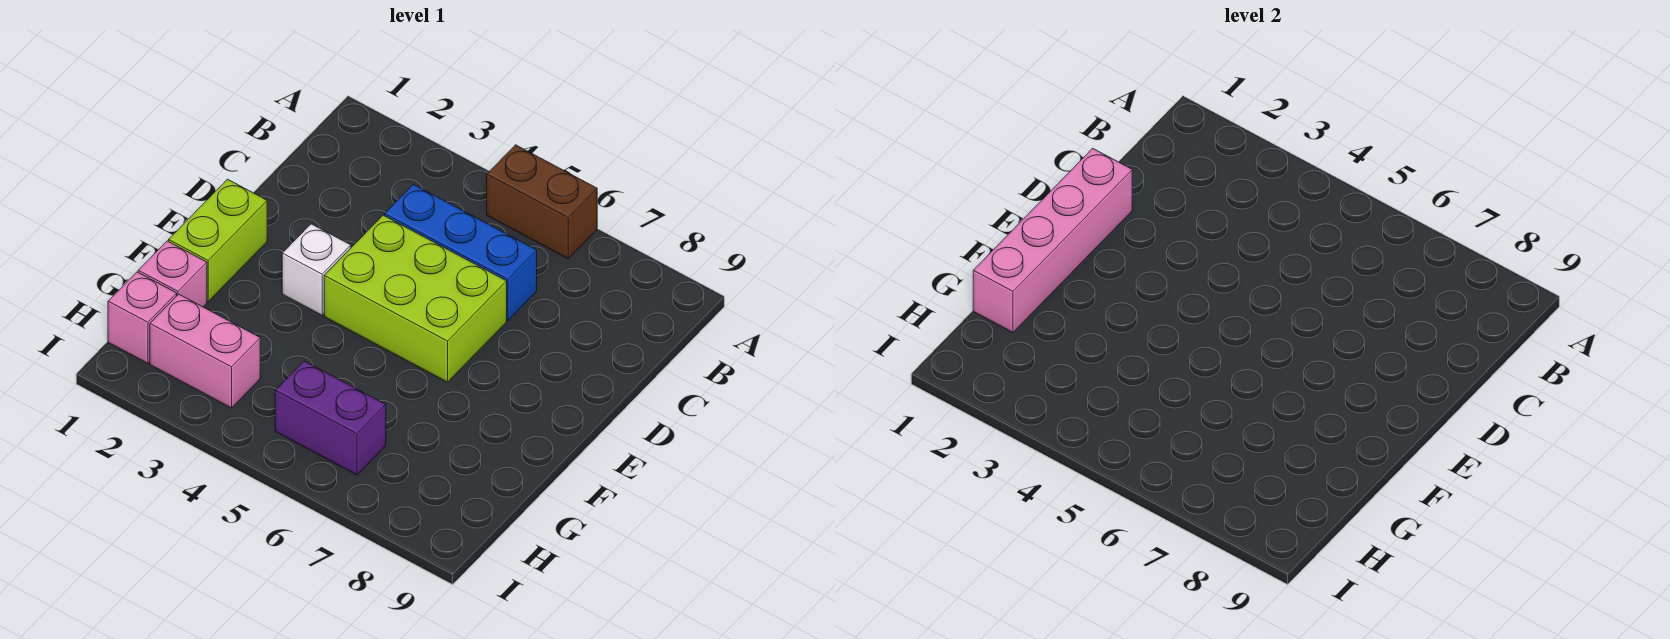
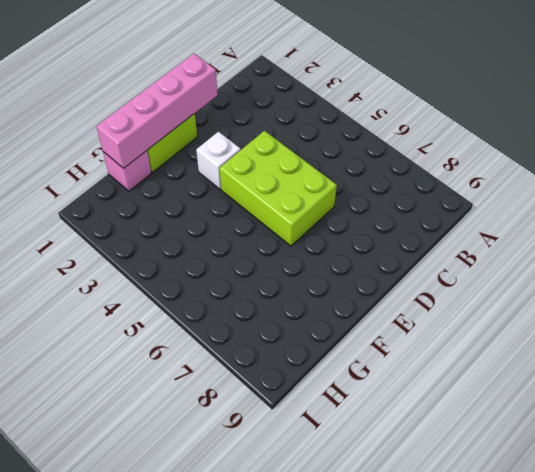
none -> brown 1x2 brick [487,145,597,259]
none -> blue 1x3 brick [385,184,537,320]

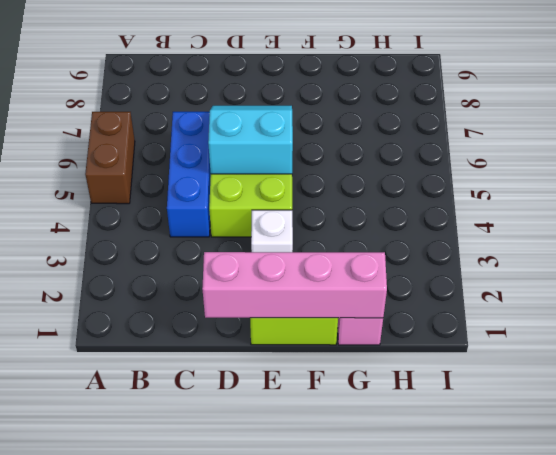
cyan 2x2 slope [208,106,293,174] -> none
none -> pink 1x1 brick [108,272,177,363]
none -> pink 1x2 brick [150,294,260,408]

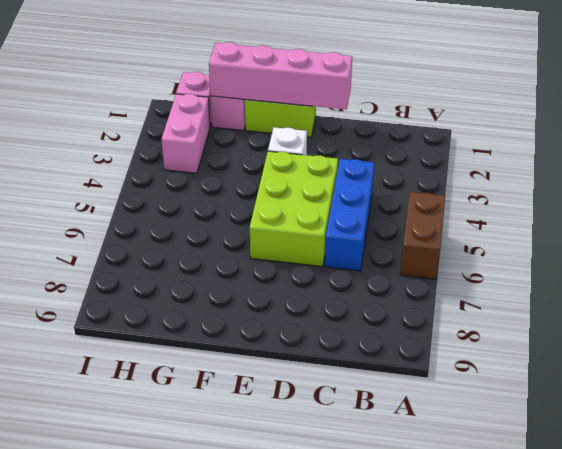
none -> purple 1x2 brick [275,361,386,475]

